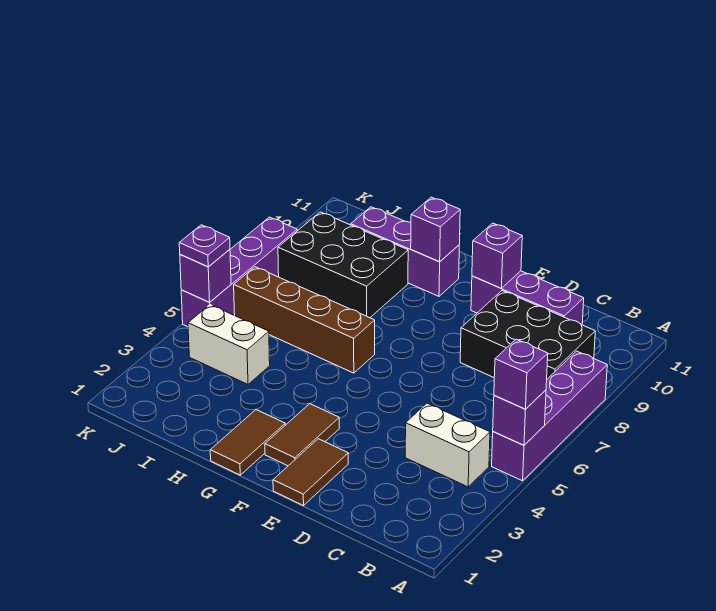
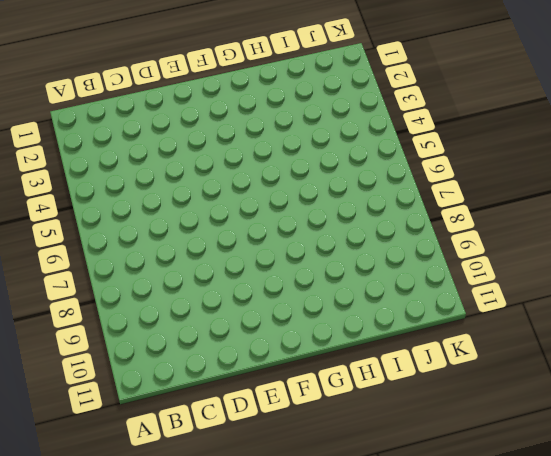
none -> purple 1x4 brick [492,351,607,481]
none -> white 1x2 brick [405,403,490,487]
none -> black 2x3 brick [460,291,595,379]

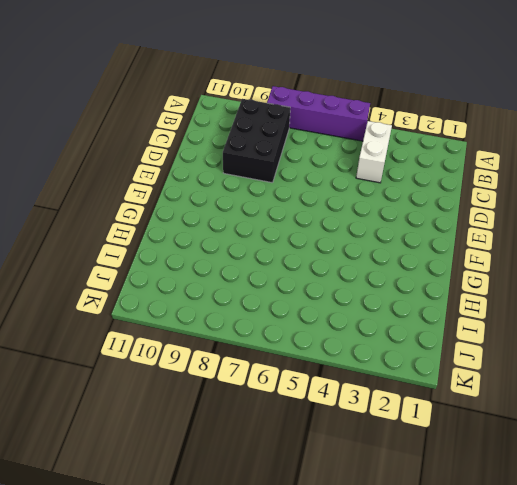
none -> purple 1x3 brick [471,271,584,325]
none -> brown 1x2 tile [273,439,348,506]
none -> brown 1x2 tile [265,404,339,466]

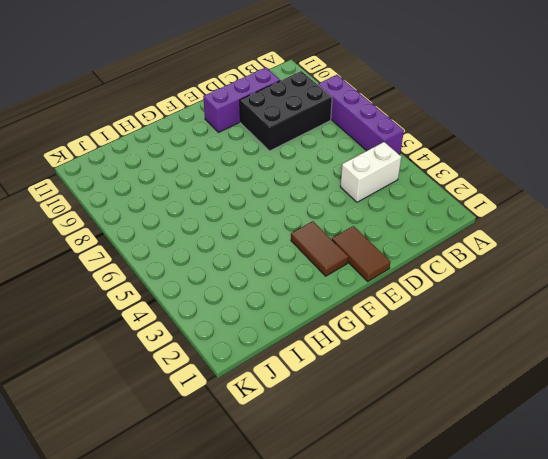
none -> brown 1x2 tile [210,410,285,475]
none -> brown 1x4 brick [234,267,375,373]
none -> purple 1x3 brick [351,207,459,296]

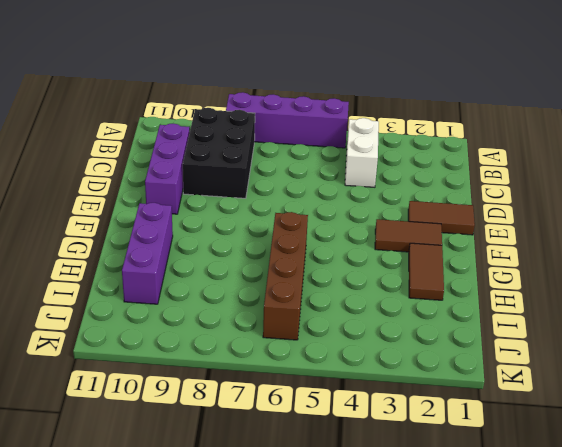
brown 1x2 tile [409,243,444,300] -> brown 1x2 tile turned to [210,410,285,475]
none -> black 2x3 brick [278,212,408,318]
none -> white 1x2 brick [188,305,270,384]
none -> purple 1x4 brick [181,217,297,327]

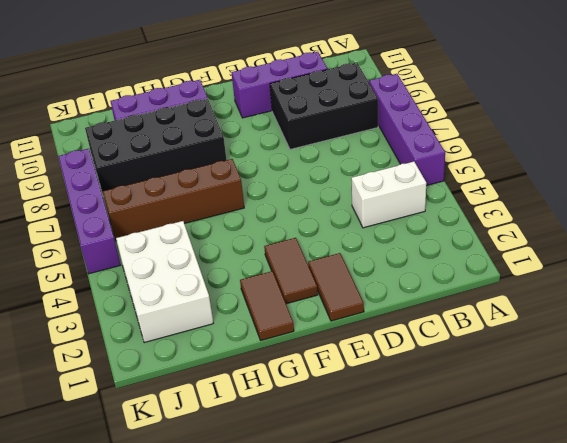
black 2x4 brick [85,98,227,196] -> black 2x3 brick [278,212,408,318]
white 2x3 brick [116,221,213,343] -> white 1x2 brick [188,305,270,384]
none -> purple 1x1 brick [493,390,546,445]
none -> purple 1x1 brick [472,223,522,288]
none -> purple 1x1 brick [411,197,460,262]

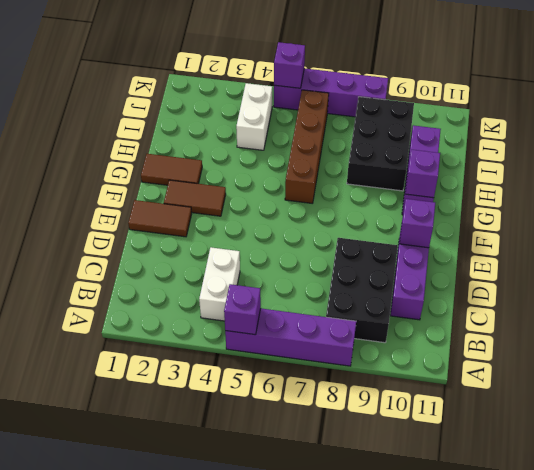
none -> purple 1x1 brick [494,339,548,409]
none -> purple 1x1 plate [179,225,230,267]

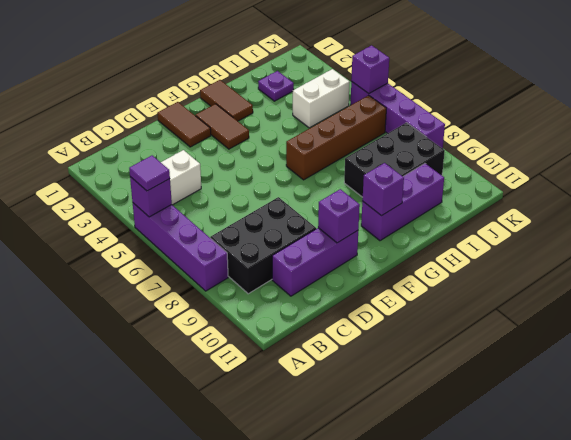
purple 1x1 tile [129,156,170,191] -> purple 1x1 brick [494,339,548,409]
purple 1x1 plate [258,71,294,101] -> purple 1x1 plate moved to [179,225,230,267]

